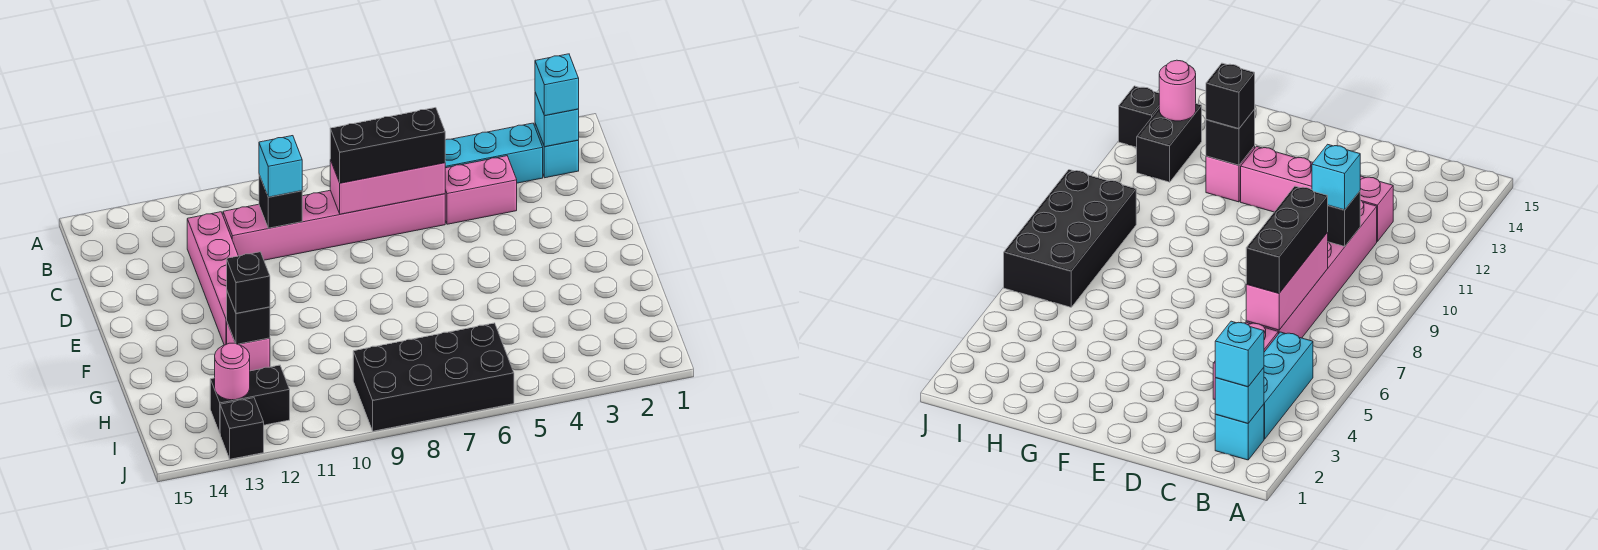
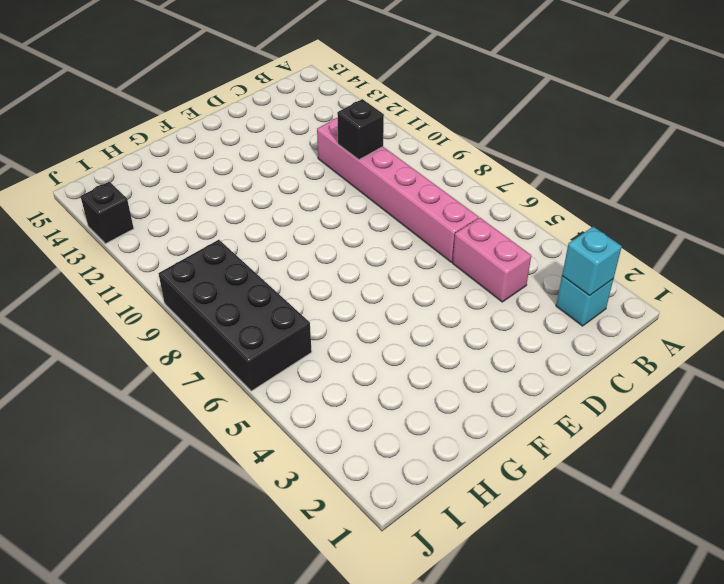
none -> cyan 1x3 brick [445,123,543,183]
none -> pink 1x4 brick [187,212,238,345]
none -> pink 1x1 brick [227,323,270,371]

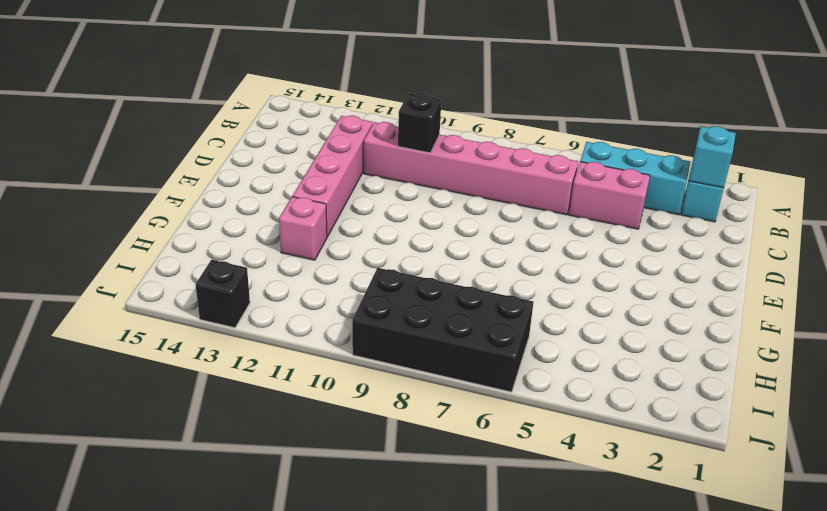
none -> black 1x2 brick [210,365,290,433]
none -> pink 1x3 brick [330,160,445,214]
none -> black 1x1 brick [227,292,270,344]

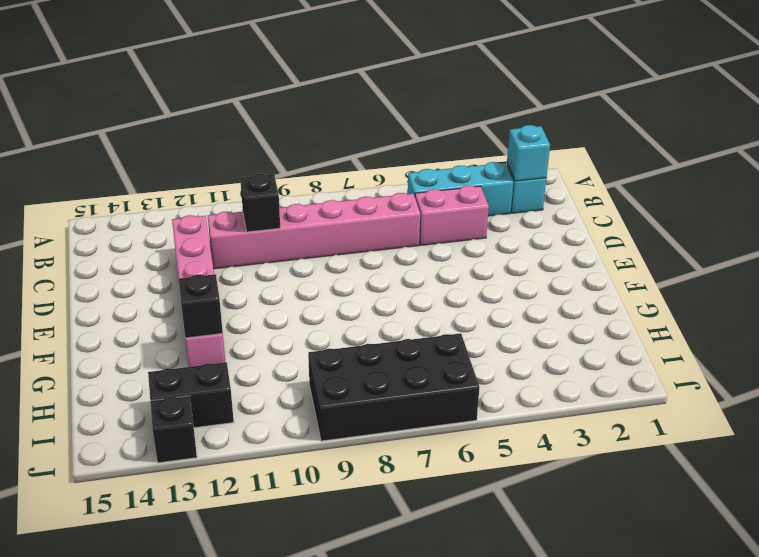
none -> pink 1x3 brick [330,160,445,214]
none -> pink 1x1 round brick [215,343,250,400]
none -> cyan 1x1 brick [535,54,579,116]

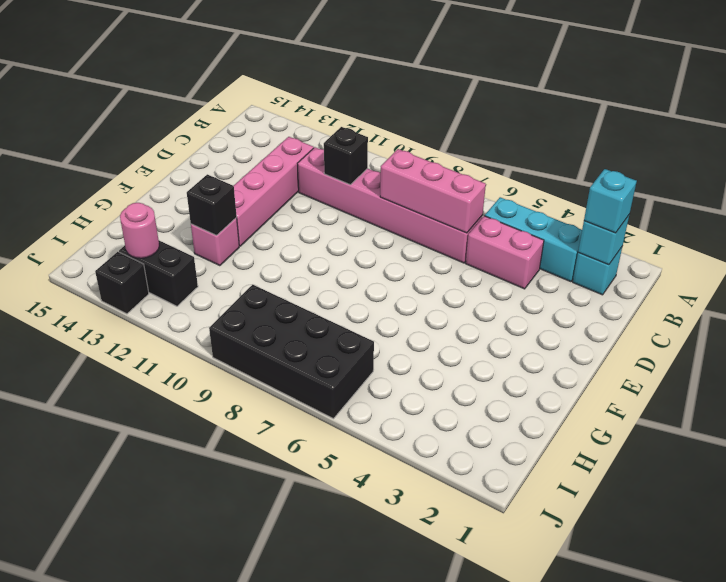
none -> black 1x3 brick [330,108,445,183]
none -> cyan 1x1 brick [259,136,302,197]
none -> black 1x1 brick [227,252,270,313]

